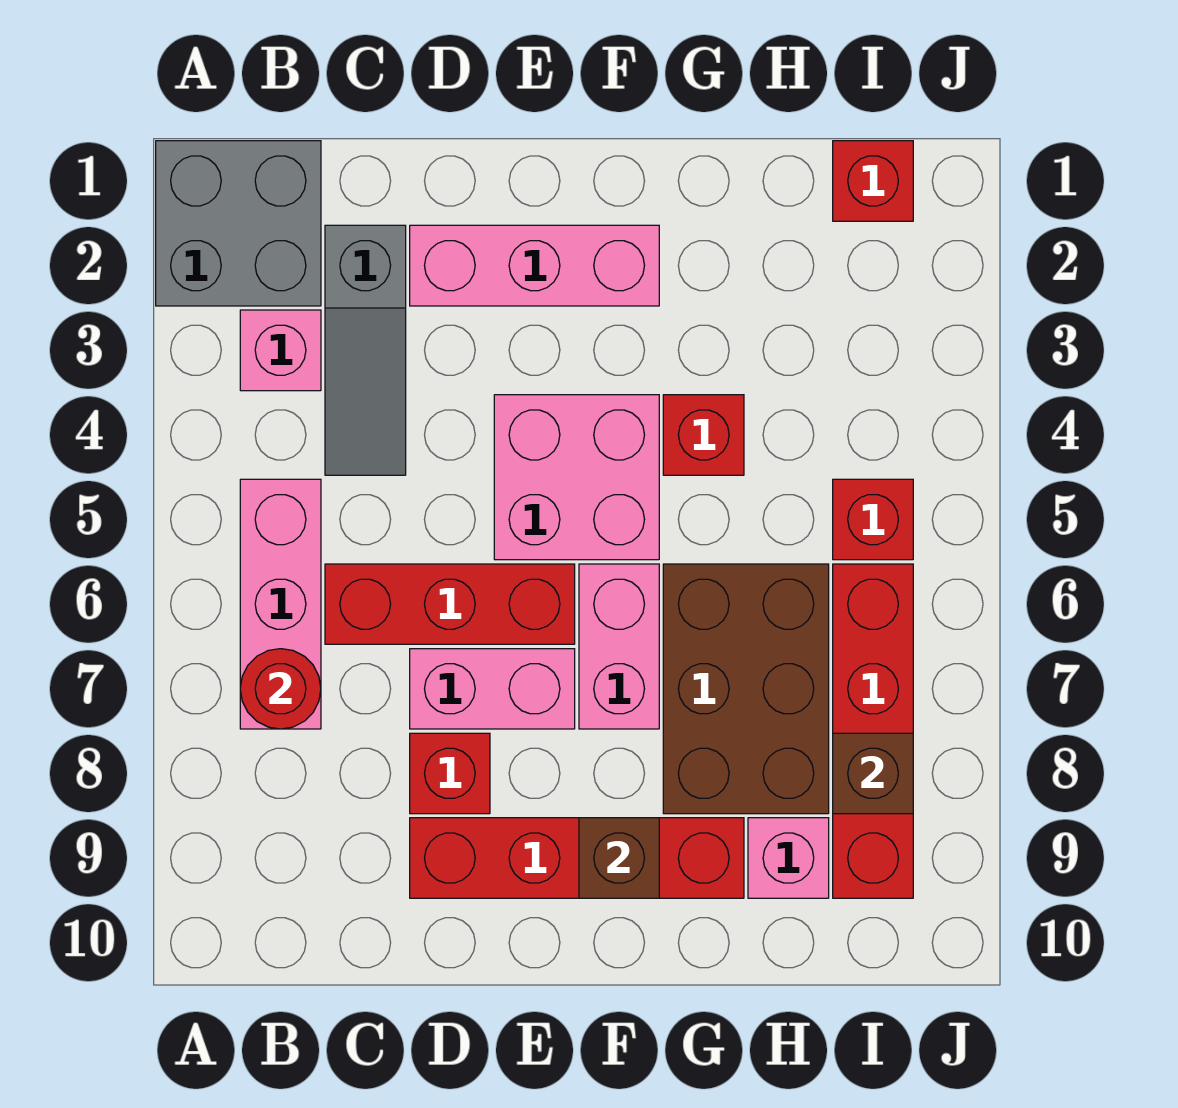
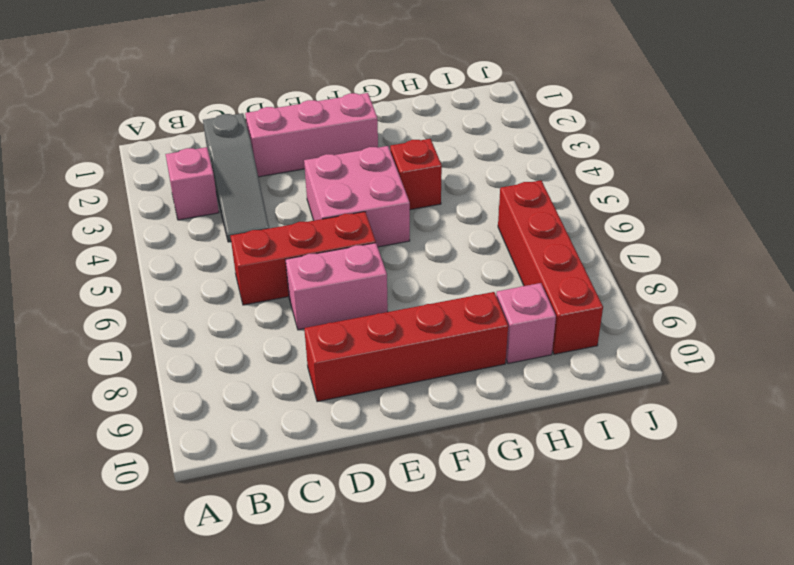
none -> grey 2x2 brick [156,141,321,306]
none -> pink 1x3 brick [240,479,321,729]
none -> red 1x1 brick [410,733,490,814]

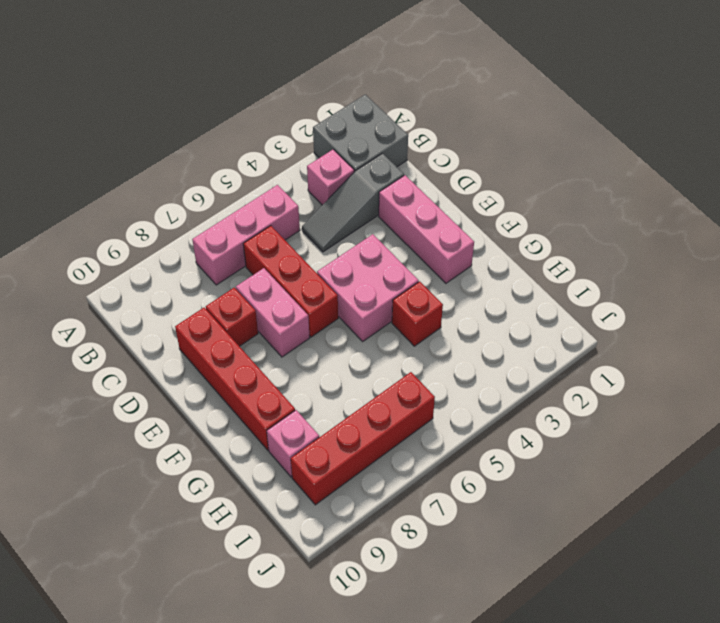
none -> pink 1x2 brick [579,564,659,729]
none -> brown 2x3 brick [663,564,829,814]
none -> red 1x1 brick [833,141,913,221]

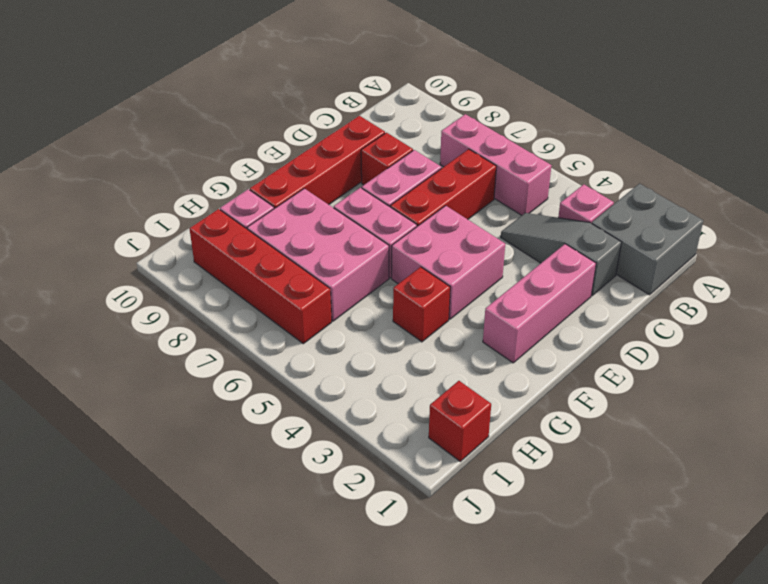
pink 2x3 brick [247,188,389,321] -> brown 2x3 brick [663,564,829,814]
none -> red 1x1 brick [833,479,913,560]
none -> red 1x1 round brick [240,649,321,729]
none -> brown 1x1 brick [579,818,659,898]

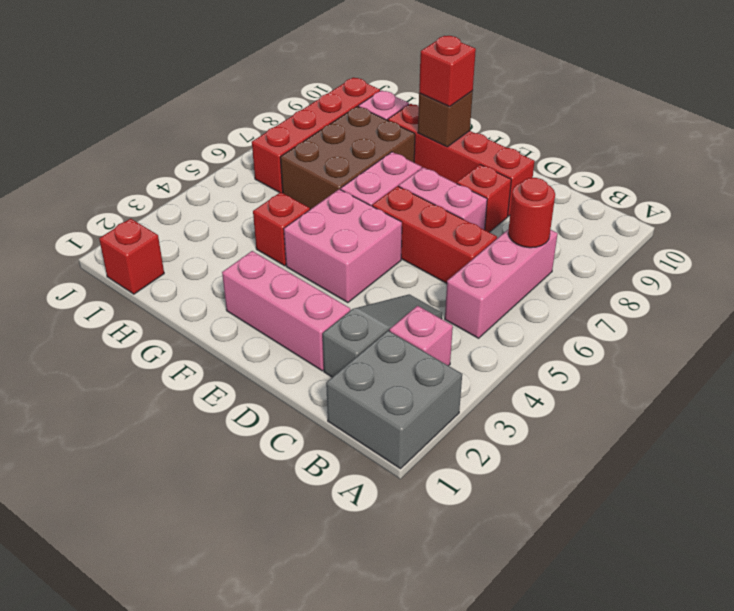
red 1x1 brick [419,36,476,107] -> red 1x1 brick moved to [833,479,913,560]
none -> brown 1x1 brick [833,733,913,814]

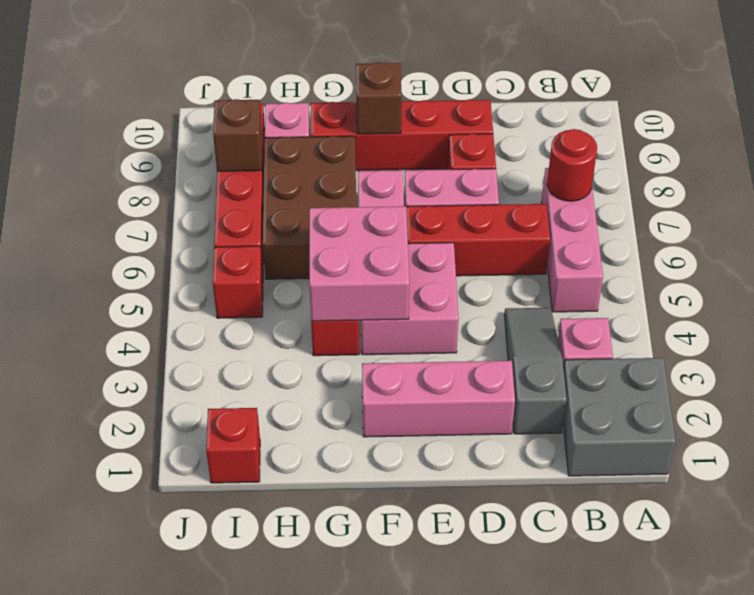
pink 2x2 brick [309,206,410,321] -> none

